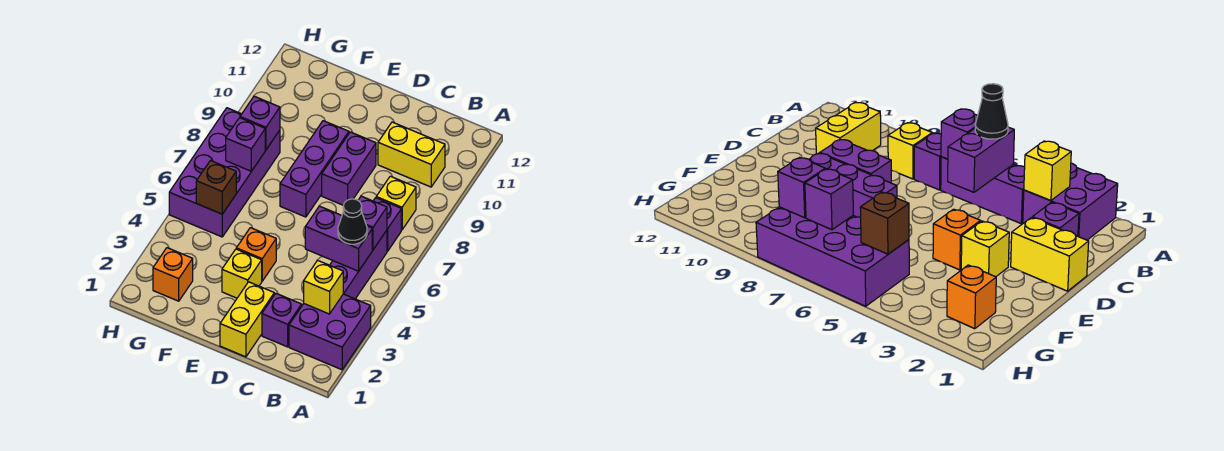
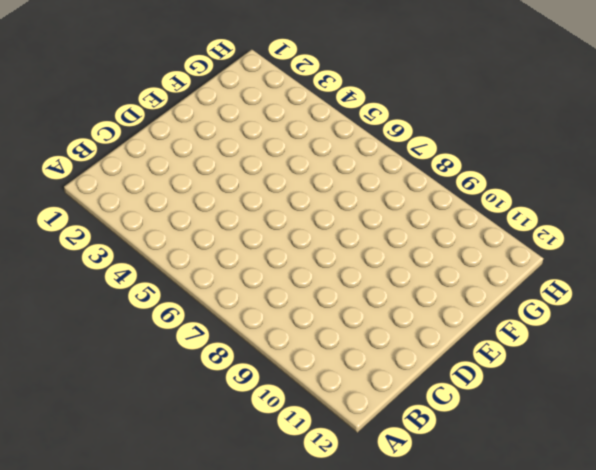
none -> purple 2x2 brick [289,294,371,370]
none -> purple 1x3 brick [330,230,387,299]
none -> purple 1x1 brick [374,198,401,251]

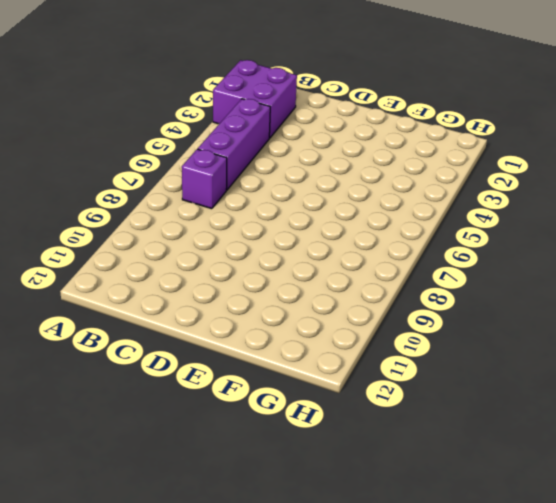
none -> yellow 1x1 brick [376,176,416,230]
none -> yellow 1x2 brick [378,122,445,187]
none -> purple 1x1 brick [262,294,302,347]

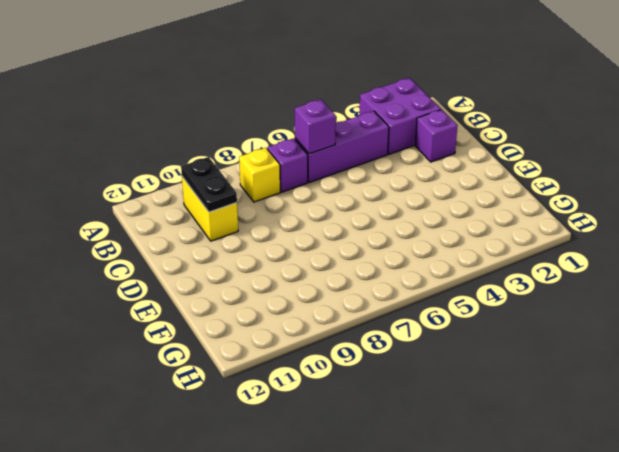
black 1x2 plate [181,157,237,212] -> none
none -> yellow 1x2 brick [220,282,274,357]
none -> purple 1x2 brick [322,132,376,205]
none -> yellow 1x1 brick [222,249,262,298]

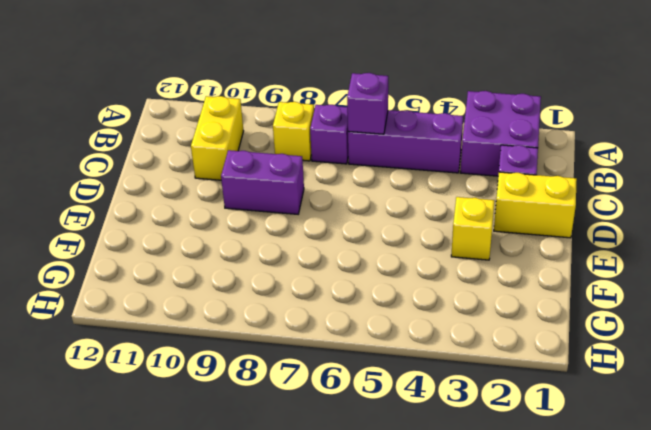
none -> orange 1x1 brick [236,228,276,281]
none -> purple 1x3 brick [280,121,349,217]
none -> orange 1x1 brick [153,248,193,301]

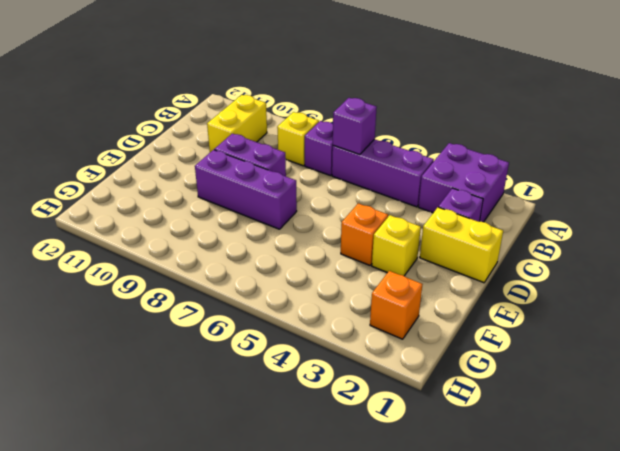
none -> purple 2x4 brick [169,108,280,237]
none -> yellow 1x1 brick [304,260,343,314]
none -> purple 1x2 brick [305,206,372,271]

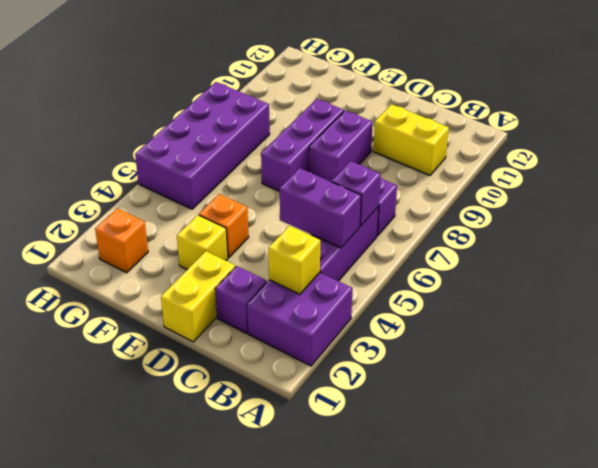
none -> yellow 1x1 brick [376,176,416,230]
none -> brown 1x1 brick [196,161,236,214]
none -> purple 1x1 brick [226,118,265,171]

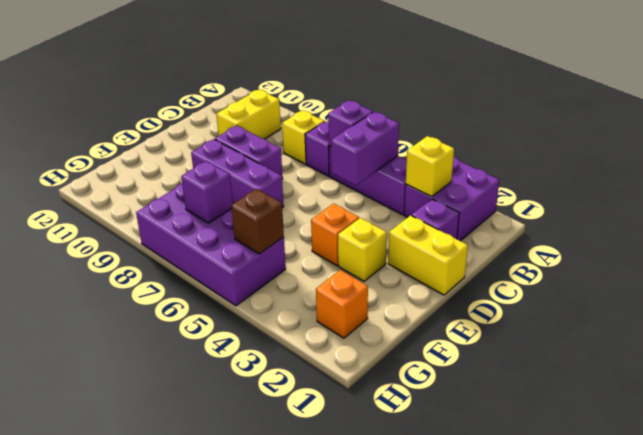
none -> purple 1x1 brick [240,96,280,150]
none -> black 1x1 cone [338,199,367,244]

